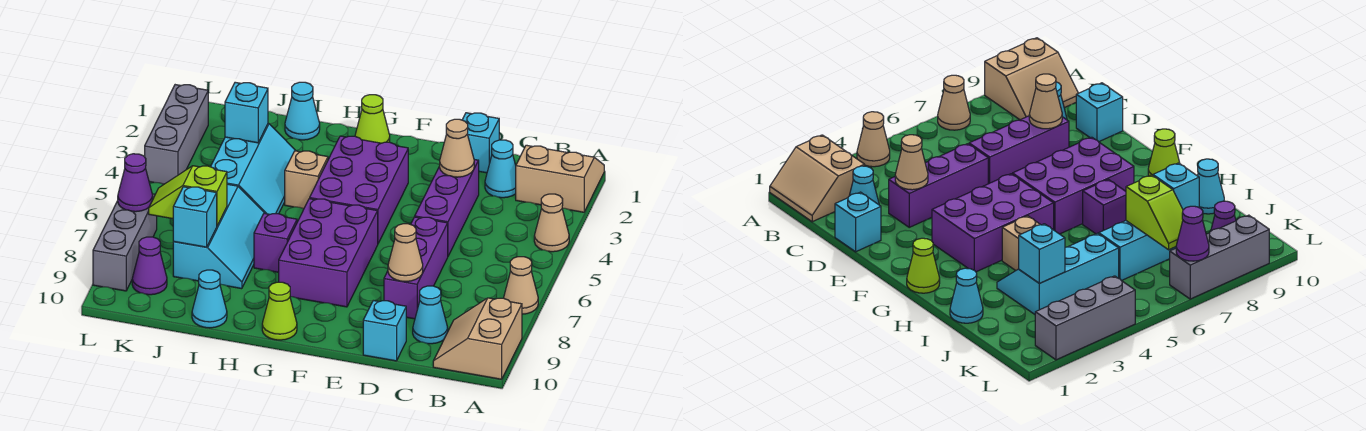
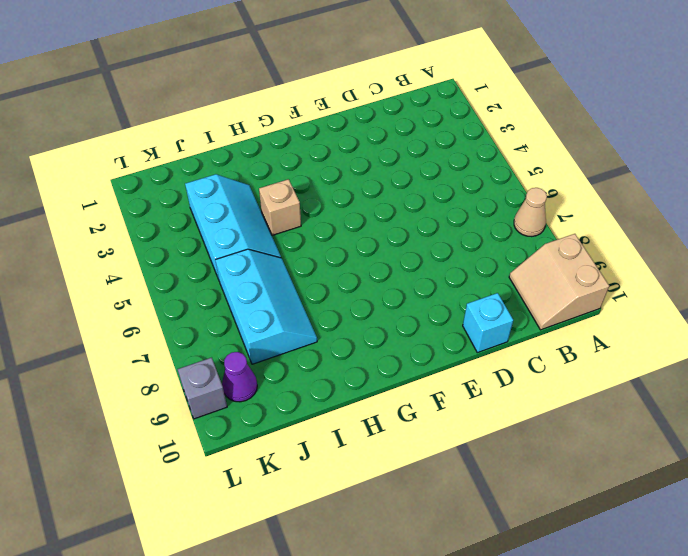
grey 1x1 brick [178,357,227,419] -> grey 1x3 brick [93,194,157,291]
none -> tan 2x2 slope [516,145,604,212]
none -> tan 1x1 cone [534,194,569,252]
none -> cyan 1x1 cone [485,140,516,198]

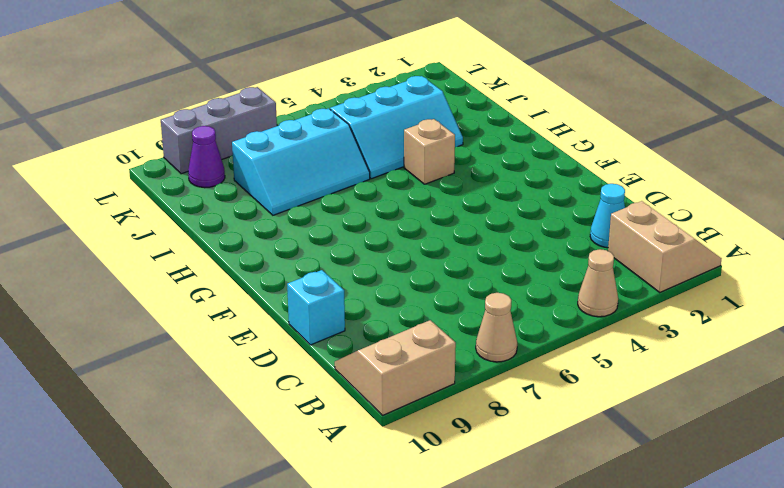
none -> cyan 1x1 cone [413,286,448,344]
none -> cyan 1x1 brick [462,113,499,173]
none -> purple 1x3 brick [415,160,479,256]

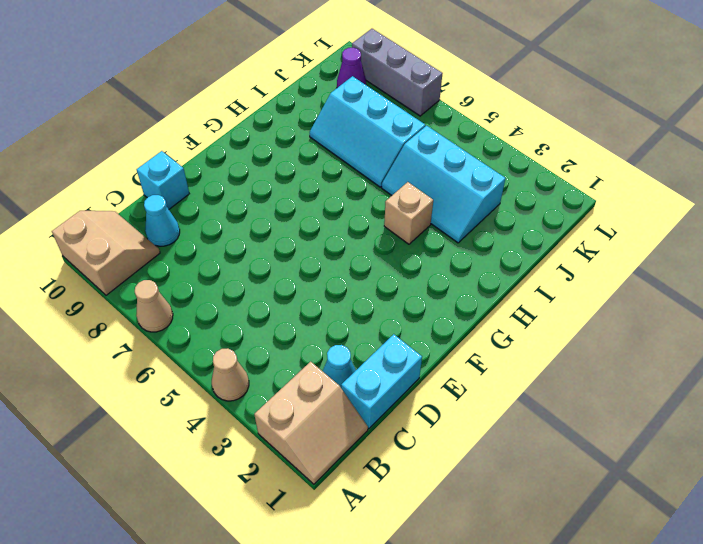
cyan 1x2 brick [341,334,422,428] -> cyan 1x1 brick [462,113,499,173]
none -> purple 1x3 brick [415,160,479,256]
none -> purple 1x3 brick [384,217,448,319]
none -> purple 2x3 brick [310,136,408,243]

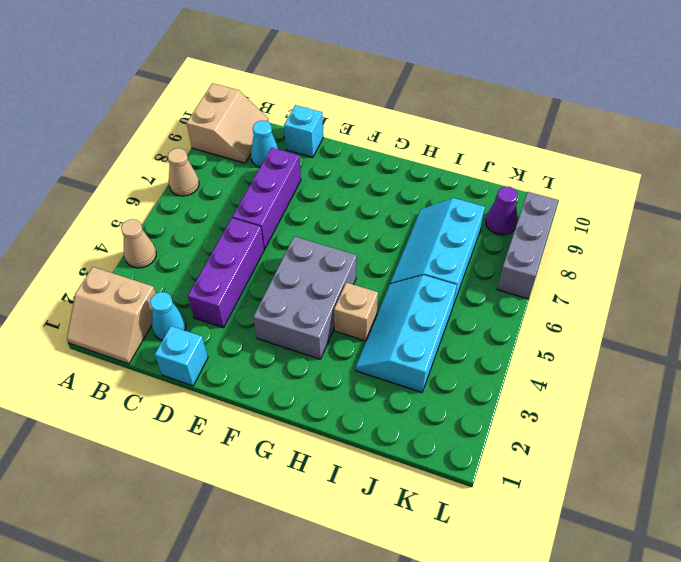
grey 2x3 brick [253,236,357,359] -> purple 2x3 brick [310,136,408,243]
none -> purple 2x3 brick [279,199,378,307]
none -> lime 1x1 cone [355,95,390,143]
none -> lime 1x1 cone [262,282,297,340]

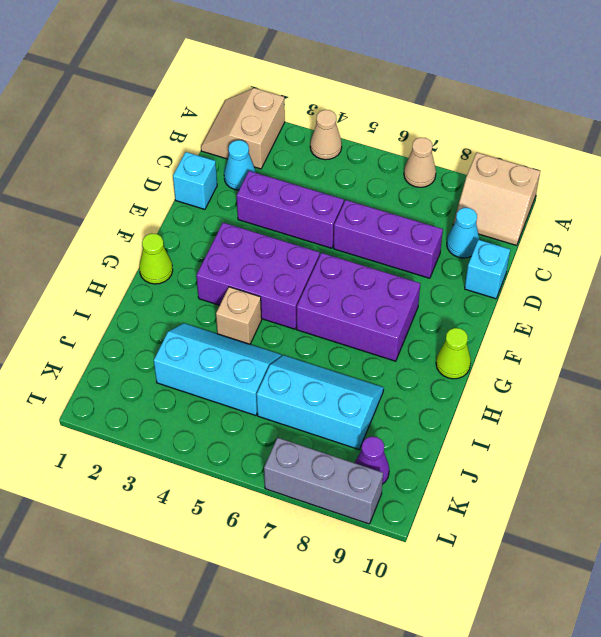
none -> purple 1x1 brick [254,213,297,272]
none -> cyan 1x1 cone [285,82,320,140]
none -> cyan 1x1 cone [192,270,227,328]

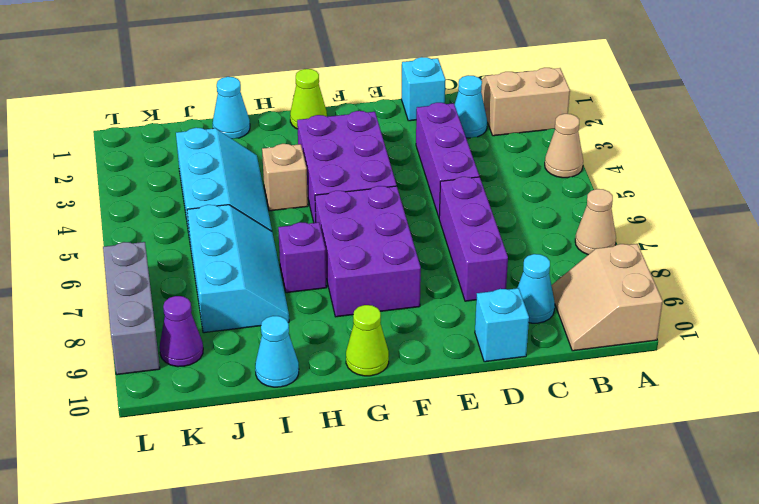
none -> grey 1x3 brick [145,85,208,184]
none -> tan 1x1 cone [440,119,474,177]
none -> tan 1x1 cone [388,224,423,282]

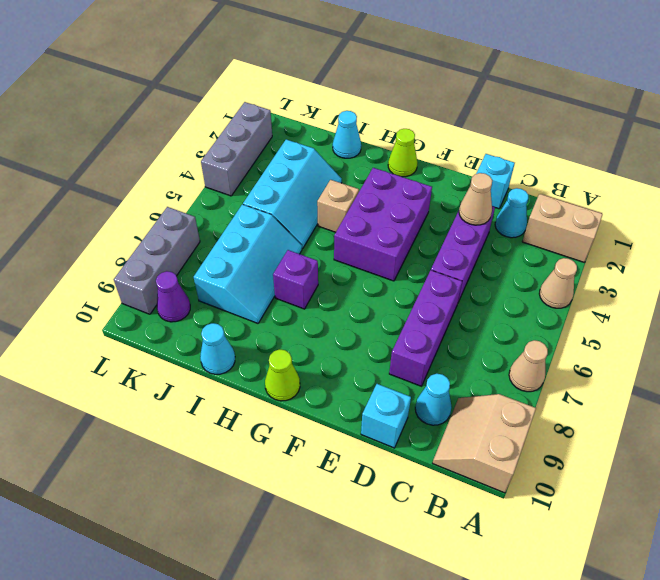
none -> purple 2x3 brick [279,199,378,307]
none -> tan 1x1 cone [388,224,423,282]
none -> cyan 1x1 brick [225,82,268,143]

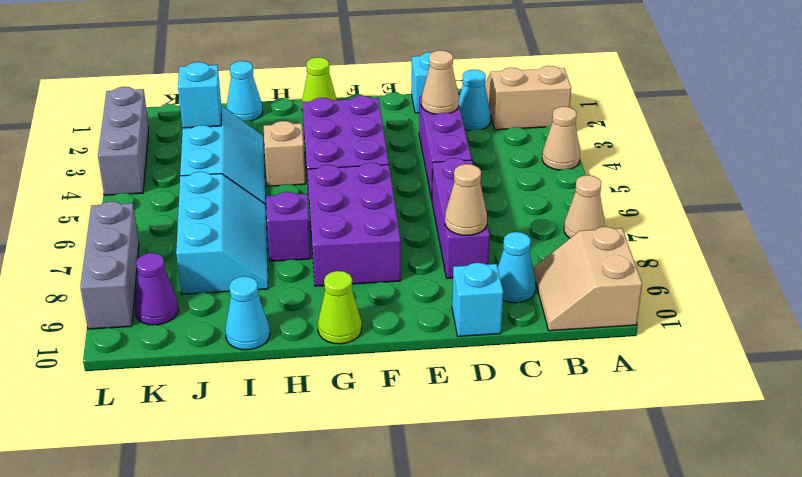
none -> lime 1x2 slope [149,166,227,226]
none -> cyan 1x1 brick [173,187,217,247]
none -> purple 1x1 cone [118,154,153,212]

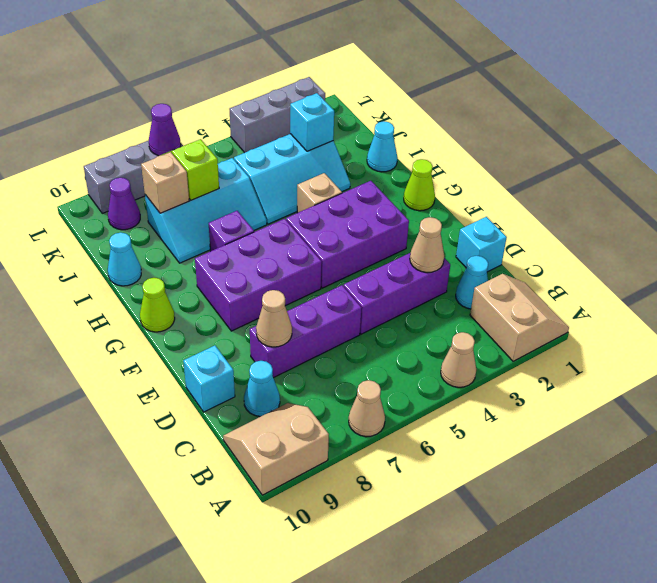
tan 1x1 brick [141,152,189,213] -> cyan 1x1 brick [173,187,217,247]

